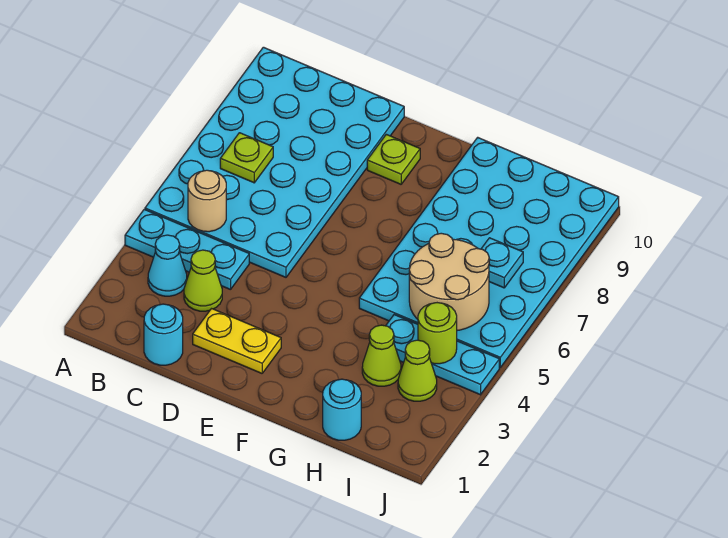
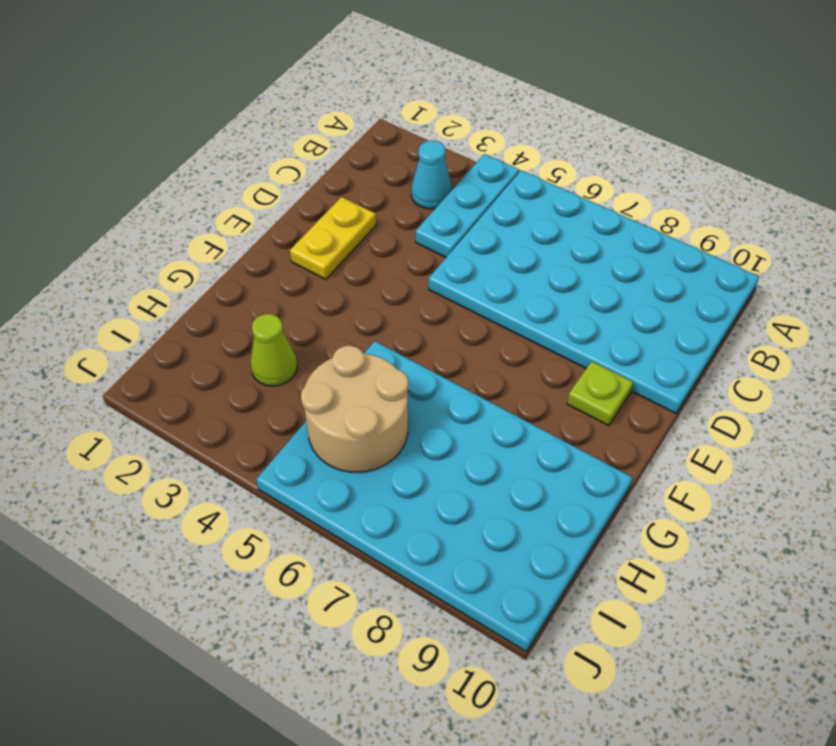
none -> cyan 1x1 round brick [144,304,183,365]
none -> lime 1x1 cone [184,250,222,311]
none -> cyan 1x1 round brick [323,379,361,440]

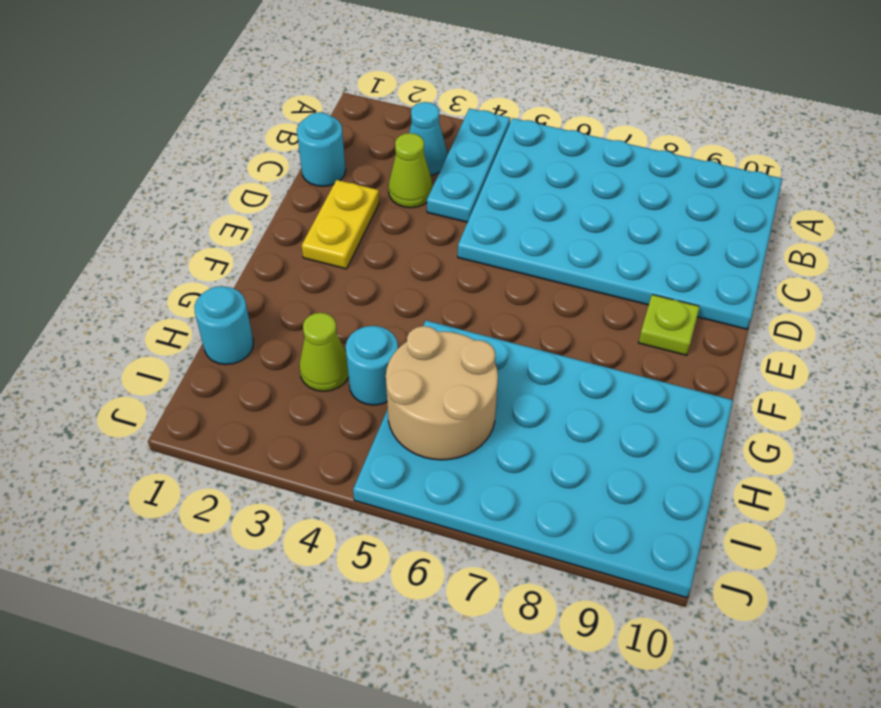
cyan 1x1 round brick [346,326,398,405] -> cyan 1x3 plate [386,315,499,395]
none -> lime 1x1 cone [398,340,437,401]
none -> tan 1x1 round brick [188,170,226,232]
none -> lime 1x1 plate [220,133,273,183]

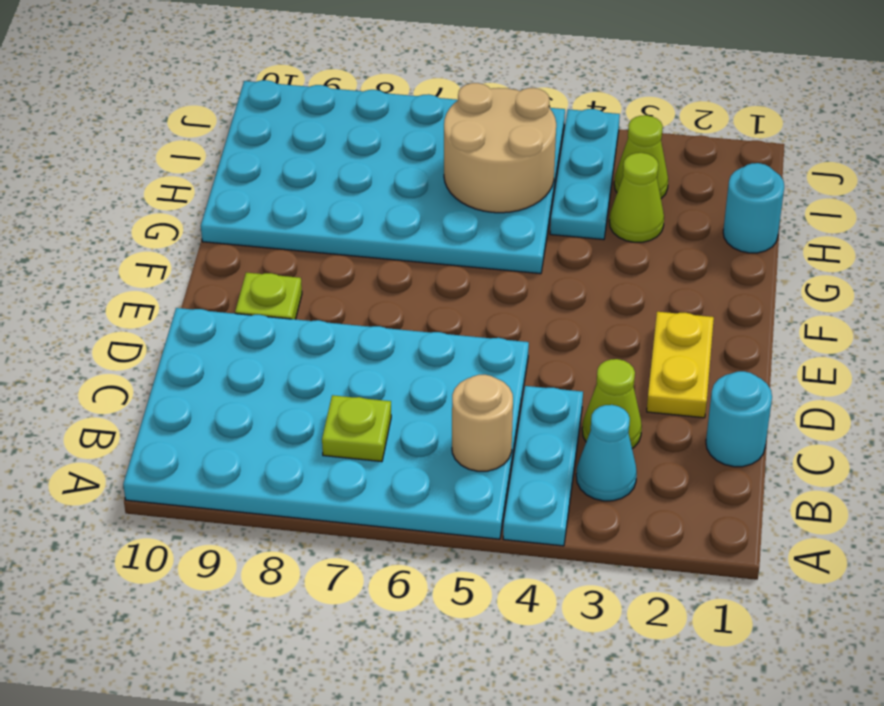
none -> lime 1x1 round brick [418,303,457,364]
none -> cyan 1x1 plate [481,238,523,288]

